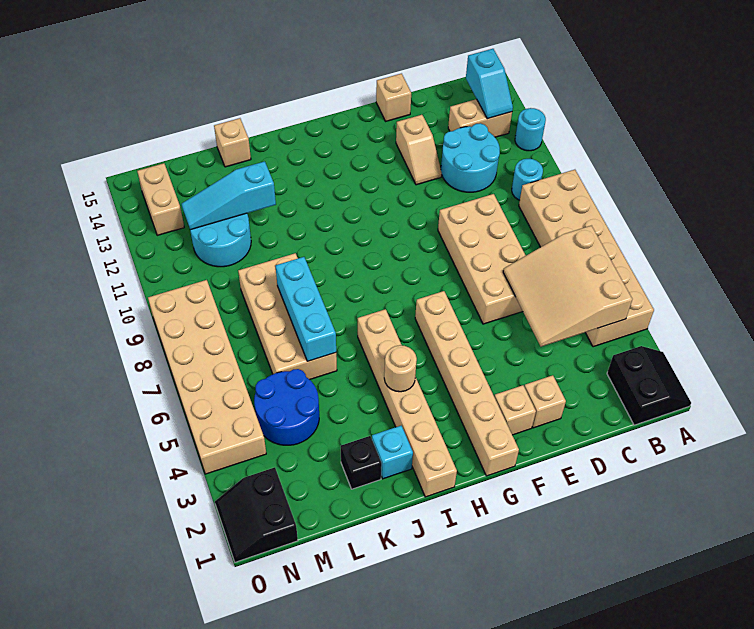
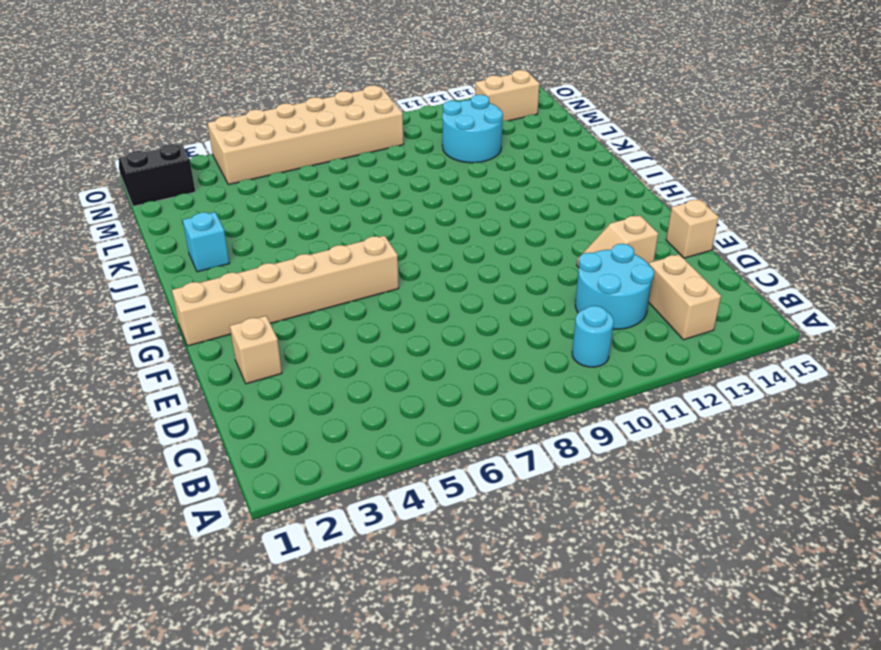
none -> black 2x2 slope [607,346,691,425]
none -> tan 2x6 brick [519,170,654,347]
none -> cyan 1x1 round brick [515,108,546,151]

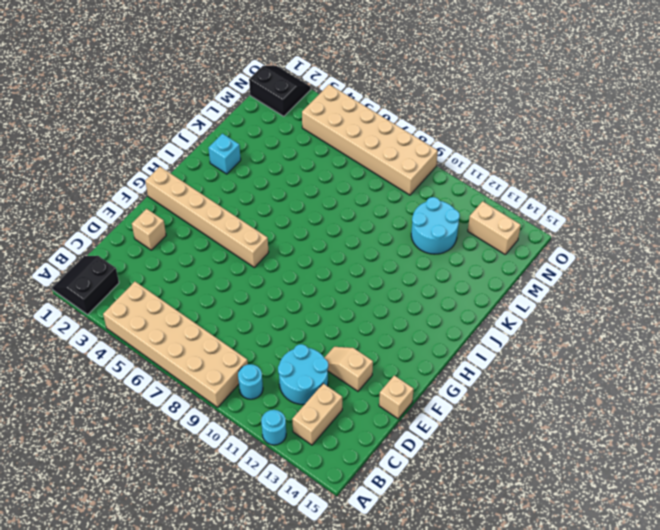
black 2x2 slope [52,256,119,315] -> black 2x2 slope turned to [607,346,691,425]
none -> tan 2x4 brick [438,194,526,324]
none -> tan 1x1 brick [494,385,536,435]
none -> tan 1x6 brick [358,309,457,497]

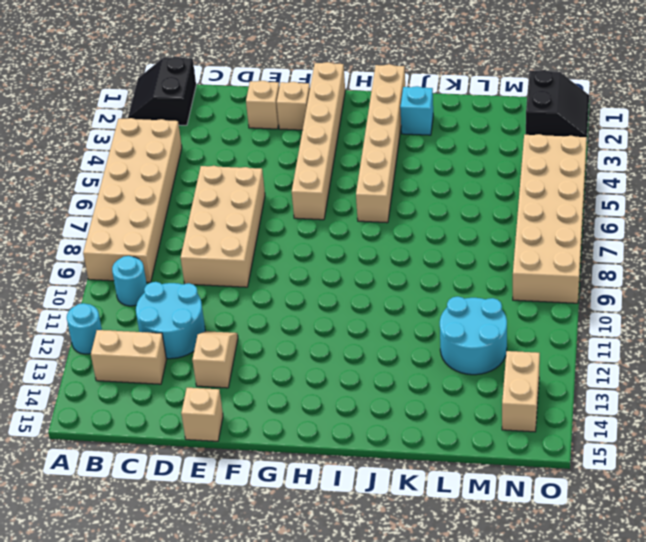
none -> black 1x1 brick [341,436,382,489]
none -> tan 2x4 brick [238,253,337,380]
none -> tan 1x1 brick [214,118,251,167]

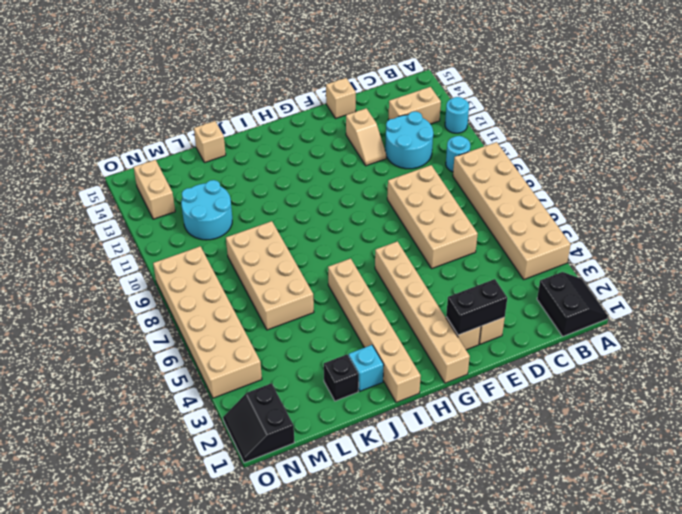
black 1x2 brick [446,279,507,335] -> none
none -> blue 2x2 round brick [254,369,319,445]
none -> tan 3x3 slope [503,226,632,347]
none -> cyan 1x2 slope [466,49,513,119]

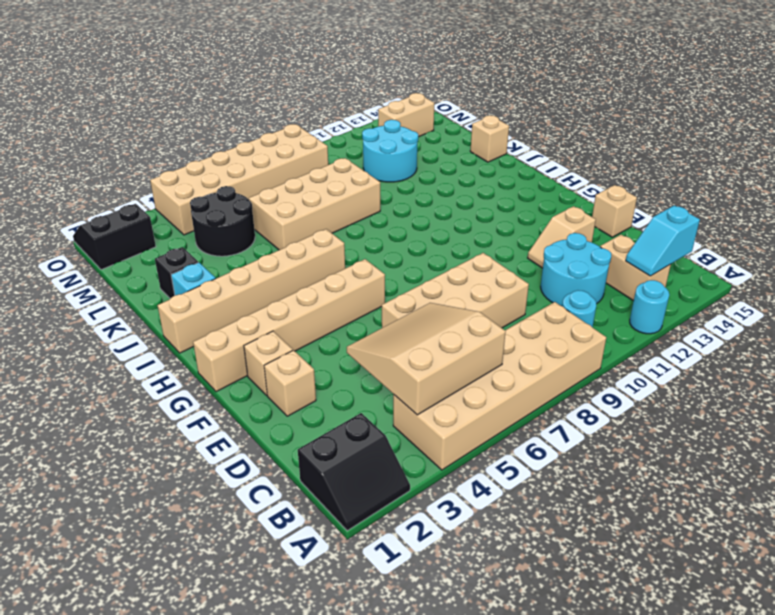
black 2x2 round brick [190,186,255,256] -> blue 2x2 round brick [254,369,319,445]
none -> tan 1x1 round brick [384,345,417,392]
none -> cyan 1x3 brick [276,257,336,361]
none -> cyan 1x3 slope [182,161,276,230]

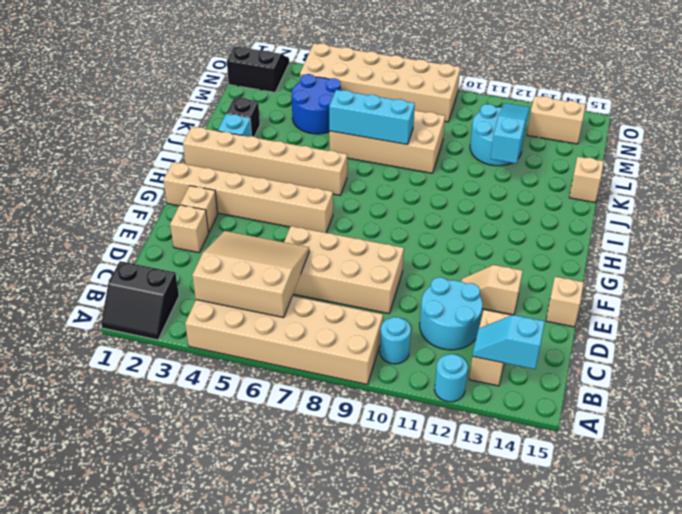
none -> tan 1x1 round brick [384,345,417,392]

